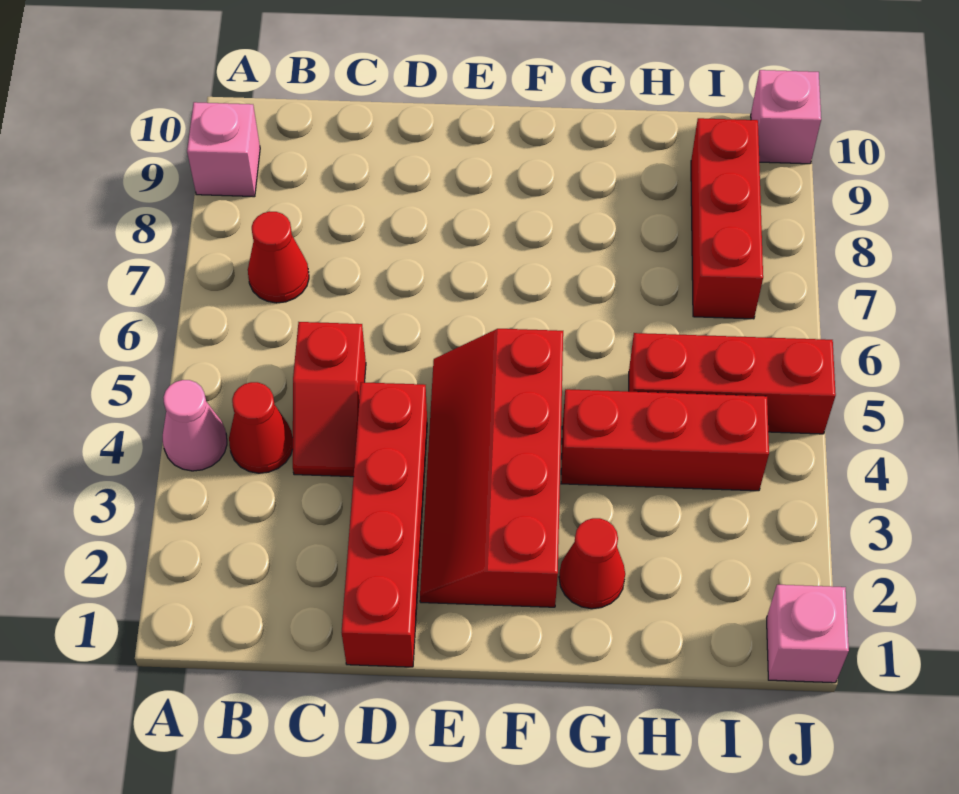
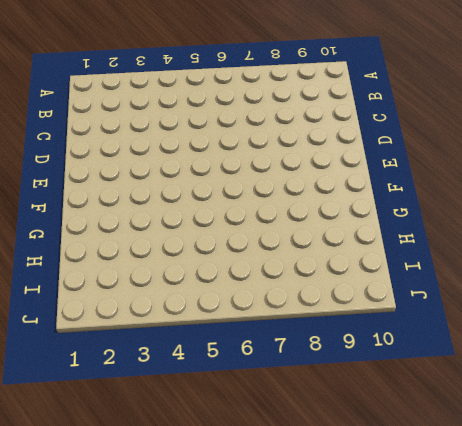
none -> pink 1x1 cone [163,380,227,471]
none -> pink 1x1 brick [187,102,260,197]
none -> red 1x1 cone [229,382,293,473]

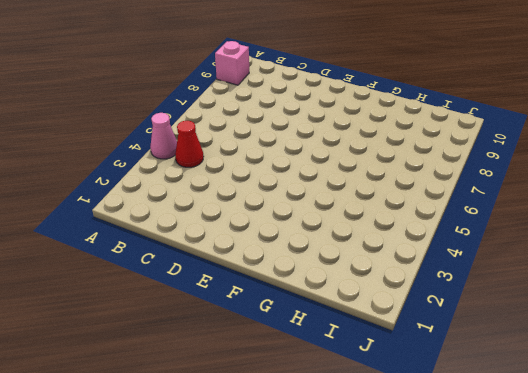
none -> red 1x1 cone [248,211,309,303]
none -> red 1x2 slope [293,322,366,477]
none -> red 1x4 brick [342,382,427,667]

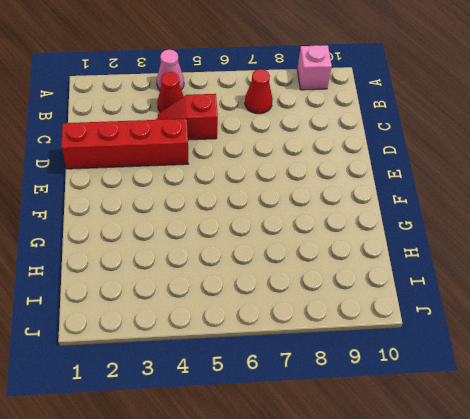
none -> red 2x4 slope [420,329,563,607]
none -> red 1x1 cone [559,518,625,609]
none -> red 1x3 brick [561,389,769,491]

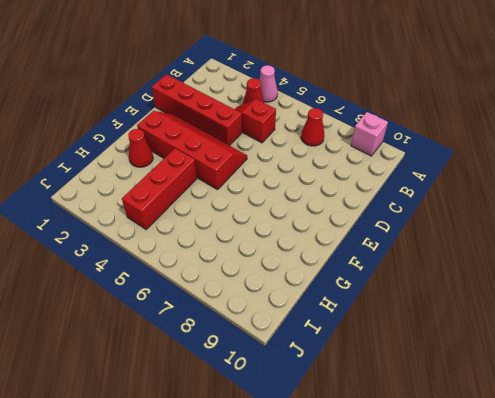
none -> red 1x3 brick [629,333,836,434]
none -> red 1x3 brick [691,118,763,319]
none -> pink 1x1 brick [767,585,849,683]

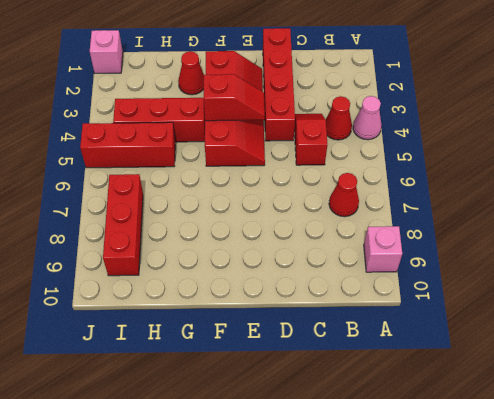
red 1x2 slope [204,74,265,121] -> none
none -> pink 1x1 brick [751,70,821,164]

